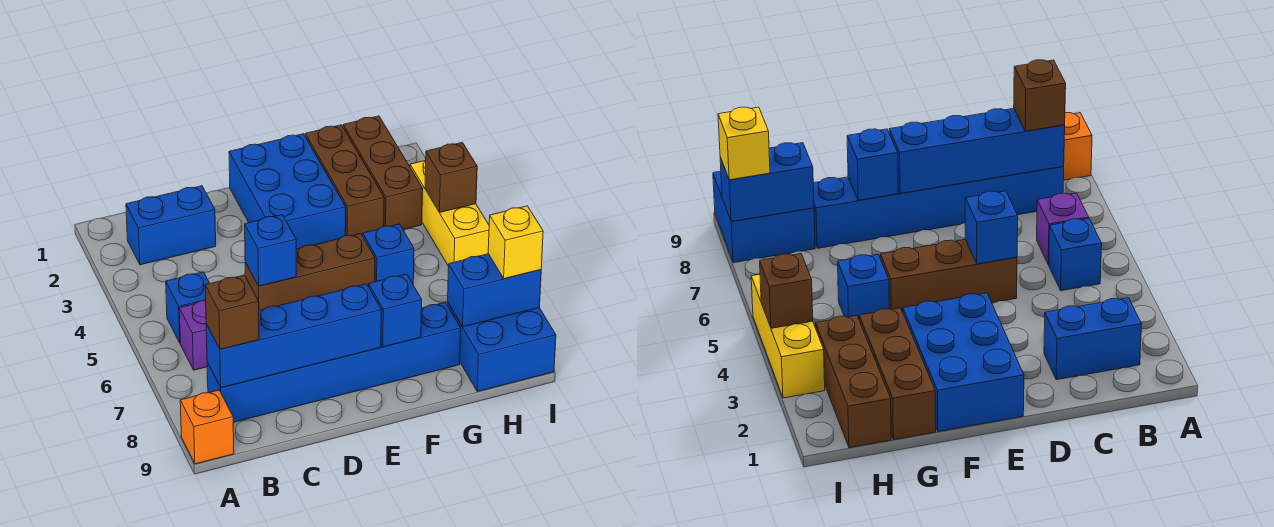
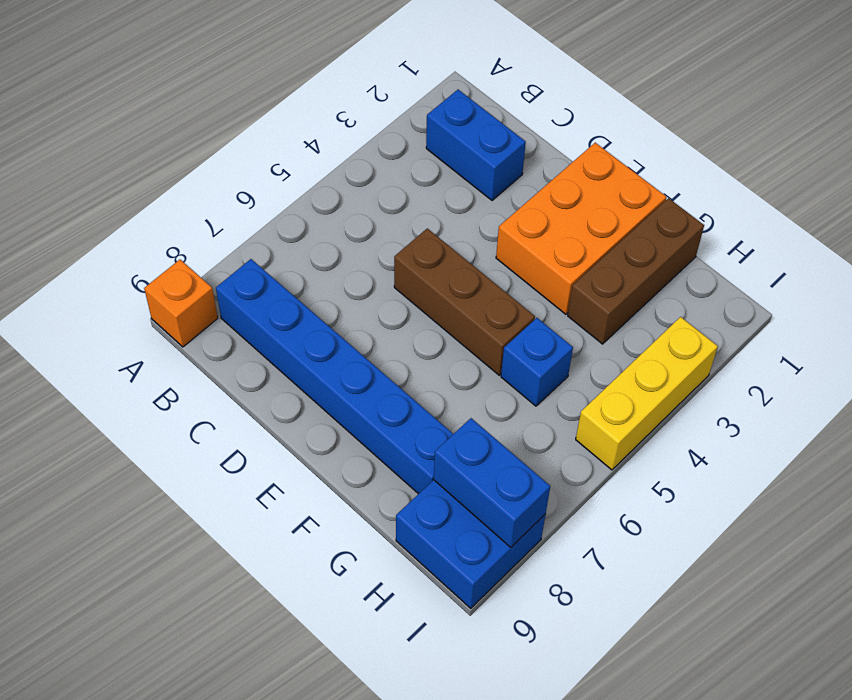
orange 2x3 brick [496,143,666,314] -> blue 2x3 brick [229,134,346,249]
none -> blue 1x1 brick [166,272,210,342]
none -> purple 1x1 brick [179,301,208,370]
none -> brown 1x3 brick [343,116,423,230]

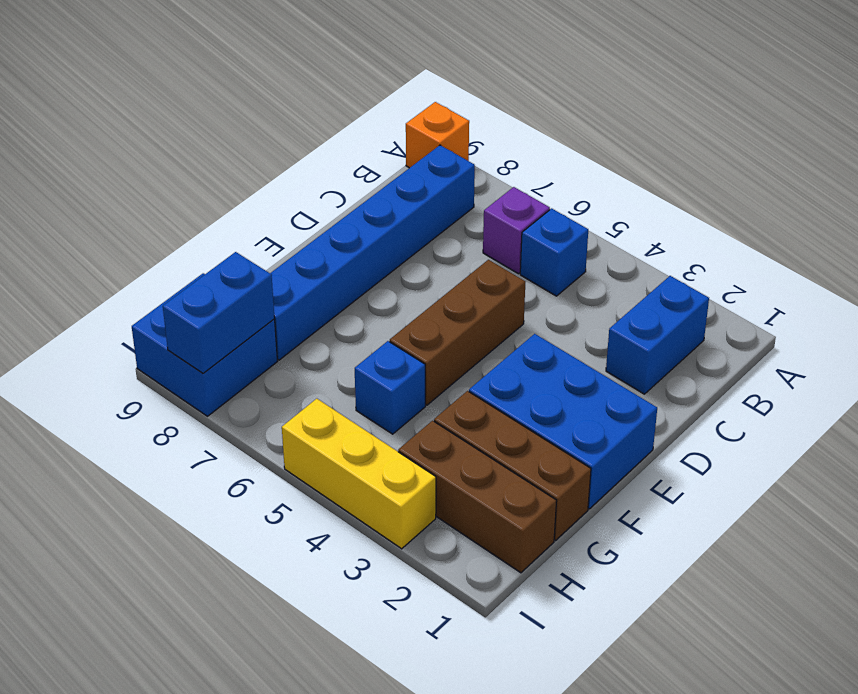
none -> blue 1x4 brick [206,284,381,388]
none -> blue 1x1 brick [245,215,296,286]
none -> blue 1x1 brick [369,274,422,347]

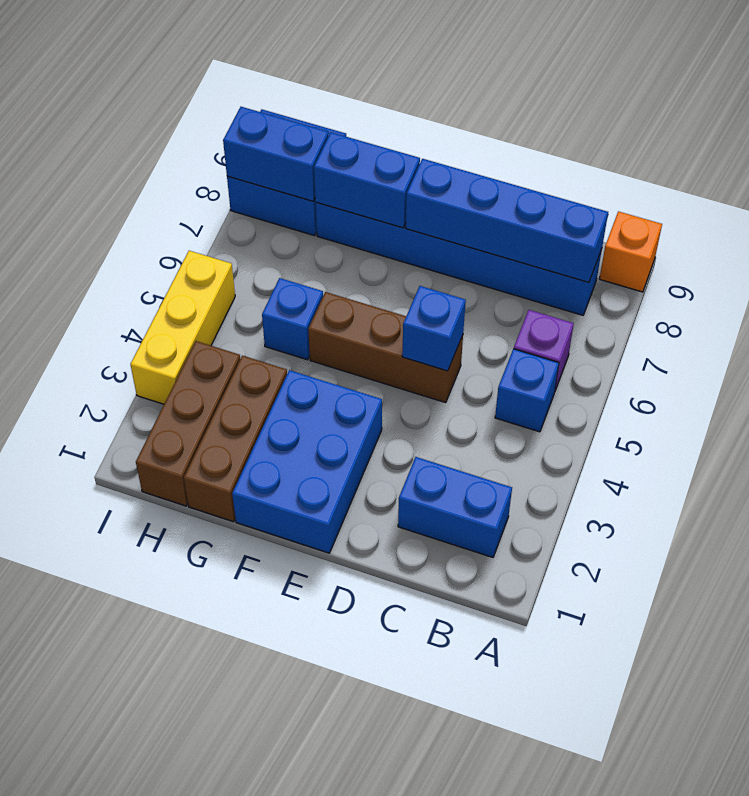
blue 1x2 brick [314,132,420,228] -> blue 1x1 brick [369,274,422,347]
none -> brown 1x1 brick [425,142,477,212]
none -> brown 1x1 brick [205,275,259,349]
none -> yellow 1x1 brick [488,206,543,279]

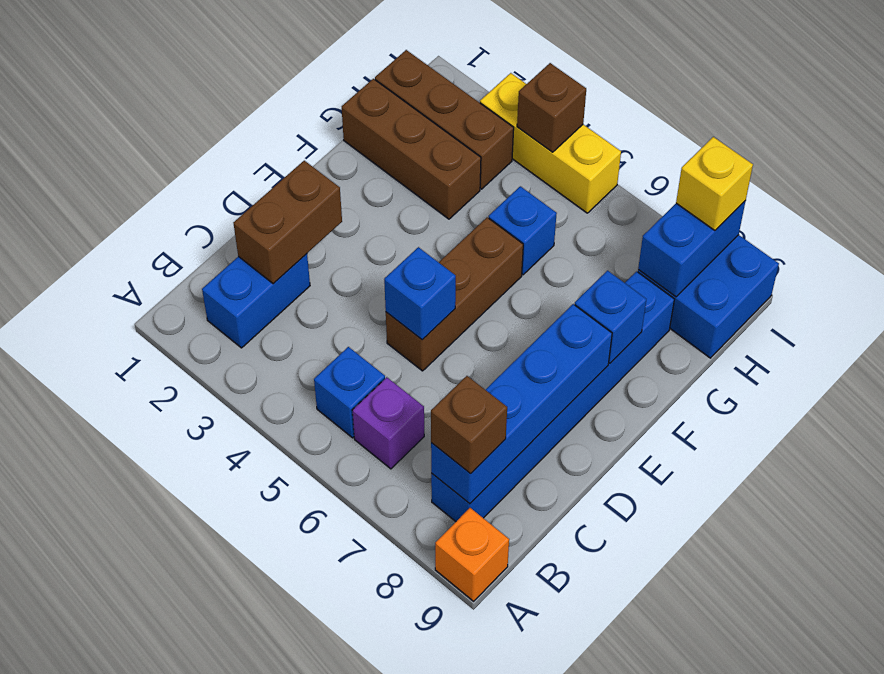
brown 1x2 brick [233,161,342,284] -> none
none -> blue 2x3 brick [229,134,346,249]

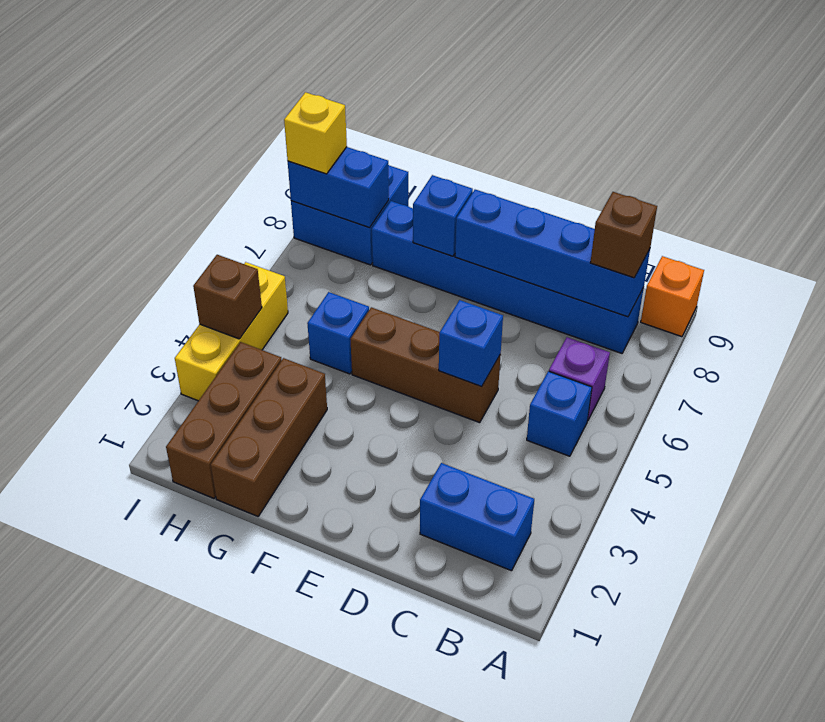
none -> blue 2x3 brick [229,134,346,249]

